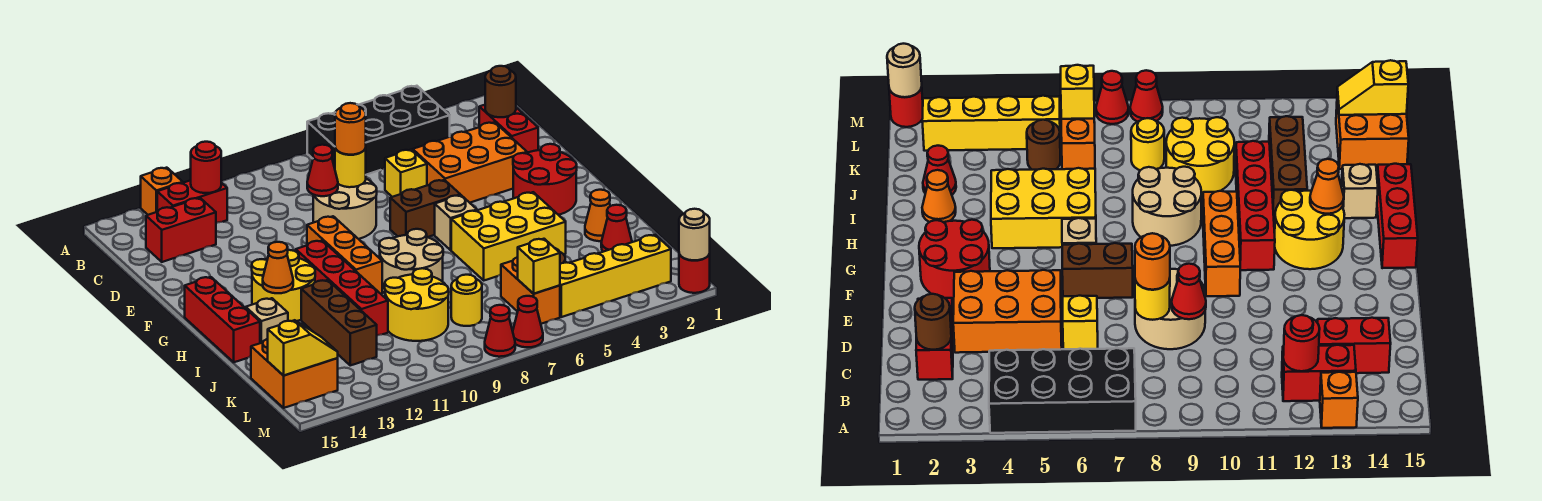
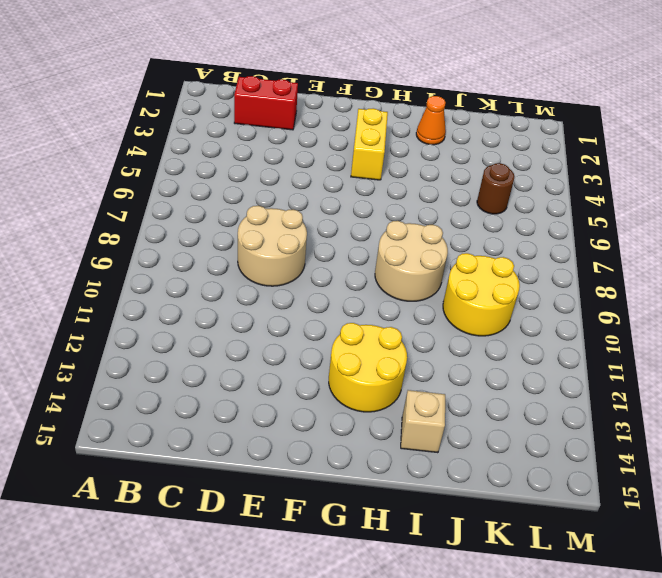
yellow 1x2 brick [351,108,388,180] -> red 2x2 round brick [513,144,577,215]
none -> black 2x4 brick [307,86,450,175]
none -> orange 1x1 brick [141,168,183,215]
none -> red 1x2 brick [157,180,227,223]
none -> red 1x2 brick [146,198,216,262]

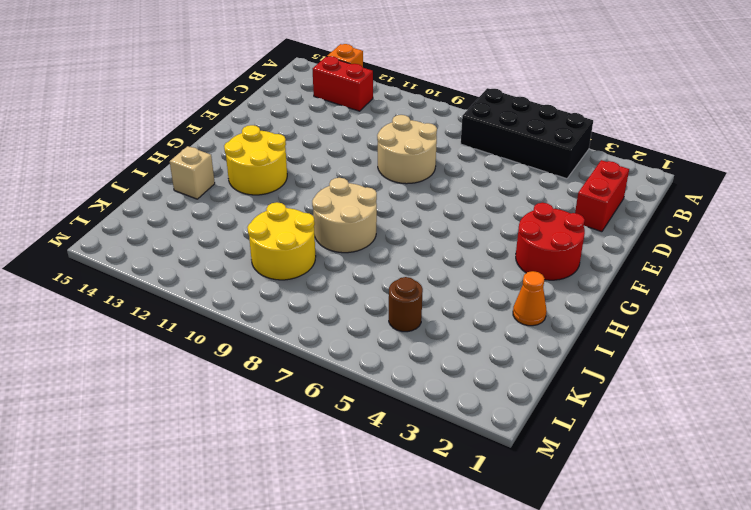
none -> red 1x2 brick [146,198,216,262]
none -> orange 2x3 brick [413,122,527,203]
none -> yellow 1x1 brick [385,150,427,197]
none -> brown 1x2 brick [390,180,460,237]

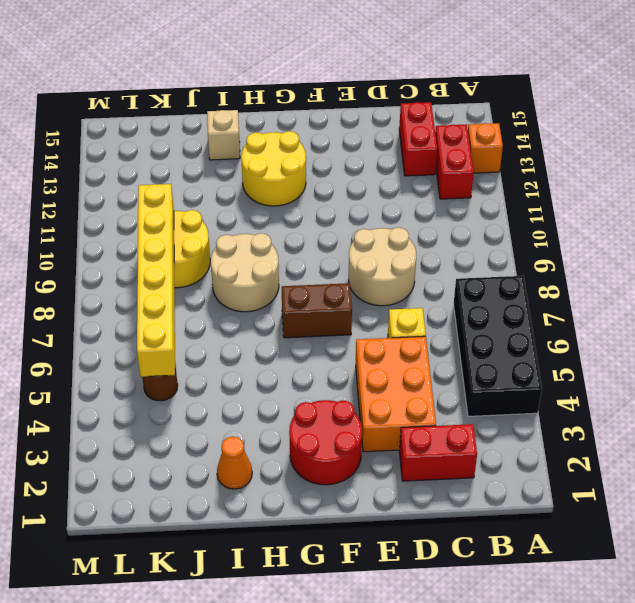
brown 1x2 brick [282,283,352,338] -> brown 1x2 brick turned to [390,180,460,237]
yellow 1x6 brick [137,184,175,377] -> none
none -> orange 1x3 brick [307,216,382,294]
none -> tan 1x1 brick [435,195,477,250]
none -> red 1x4 brick [296,241,388,336]
none -> red 1x3 brick [185,277,260,362]

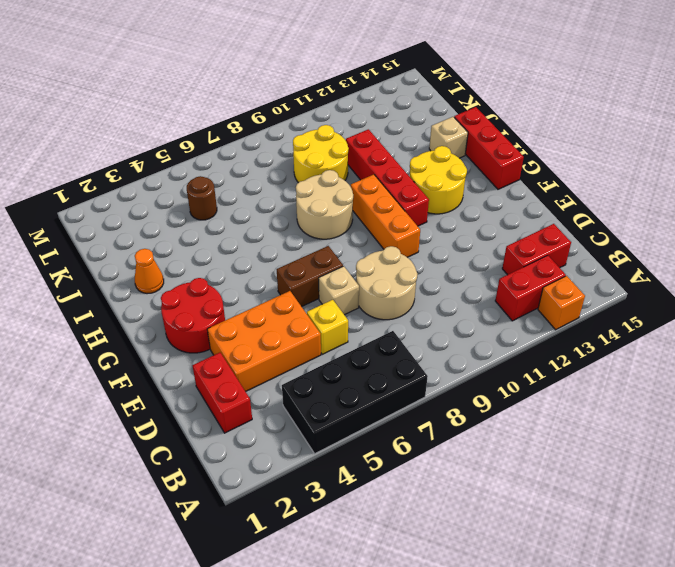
tan 1x1 brick [319,266,359,315] -> tan 1x1 brick moved to [435,195,477,250]
none -> yellow 2x3 brick [451,192,566,280]
none -> brown 1x3 brick [301,280,377,365]
none -> red 1x1 cone [601,205,632,252]
none -> orange 1x2 brick [501,257,560,324]

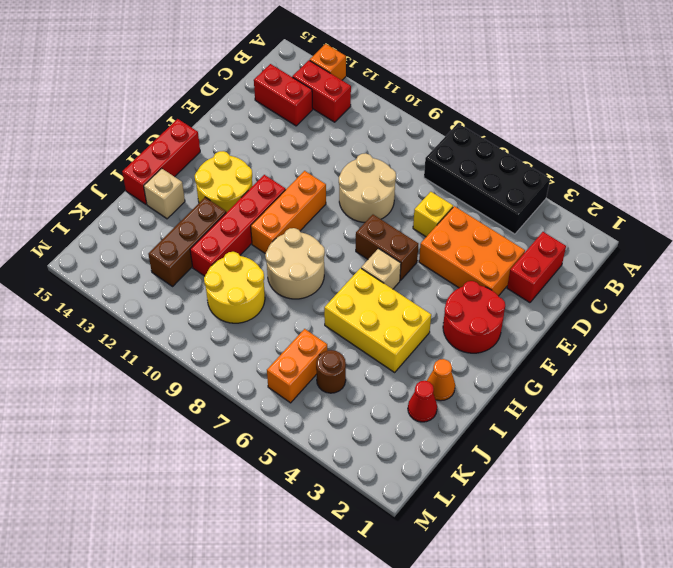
none -> yellow 1x1 round brick [451,275,482,326]
none -> orange 2x2 brick [251,339,338,408]
none -> yellow 1x4 brick [560,235,671,317]
none -> red 1x1 round brick [679,254,710,293]

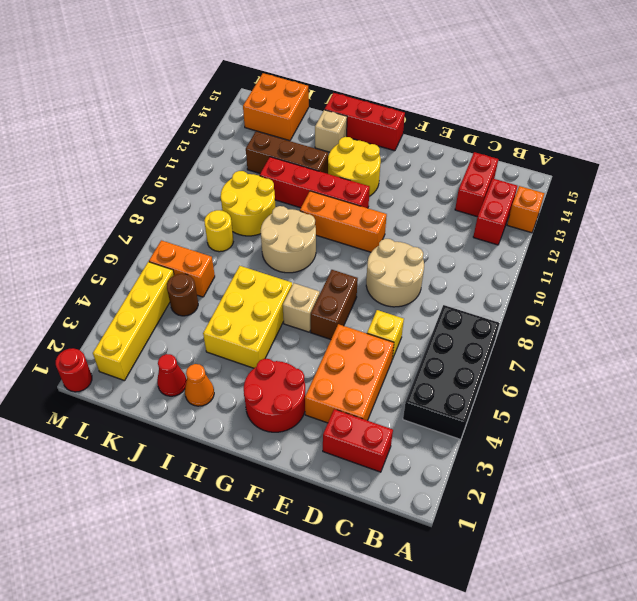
none -> red 1x1 cone [513,296,543,347]
none -> red 1x1 cone [485,305,515,357]
none -> red 1x1 round brick [191,142,221,193]
none -> brown 1x1 round brick [485,66,516,117]

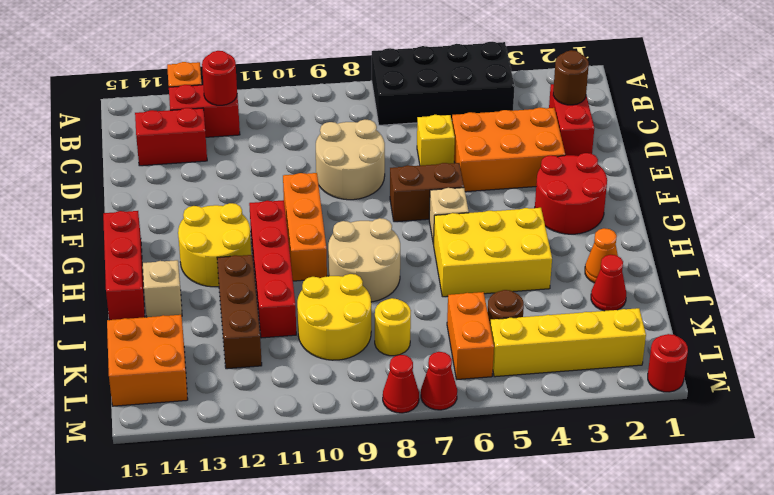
none -> yellow 1x1 round brick [335,148,366,187]
none -> red 1x1 cone [307,145,338,196]
none -> orange 1x1 cone [263,242,293,293]
none -> yellow 1x1 brick [518,239,560,294]

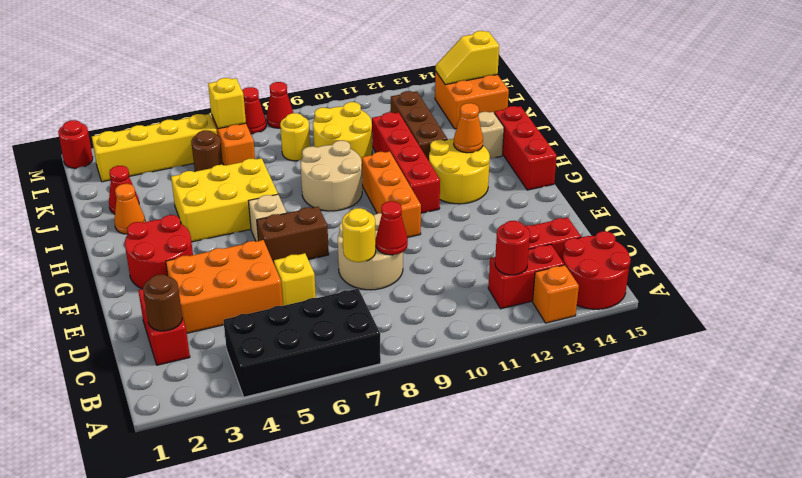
red 2x2 round brick [563,231,631,309] -> none
none -> tan 1x1 round brick [679,209,710,260]
none -> orange 1x1 round brick [335,103,366,155]

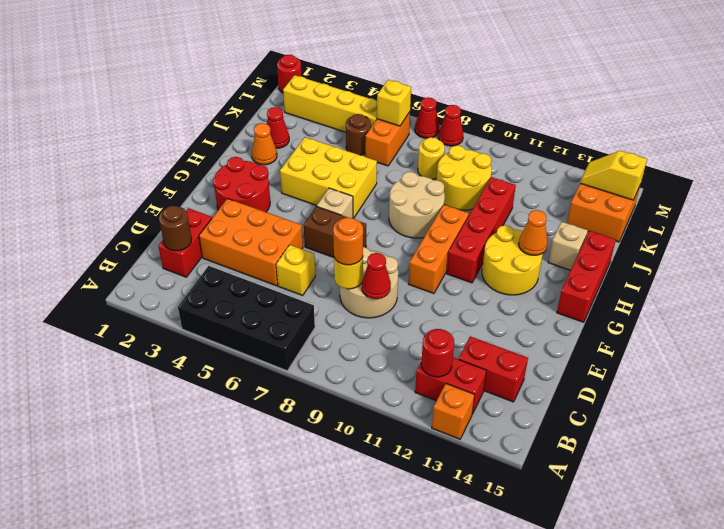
none -> brown 1x3 brick [301,280,377,365]
none -> tan 1x1 round brick [679,209,710,260]

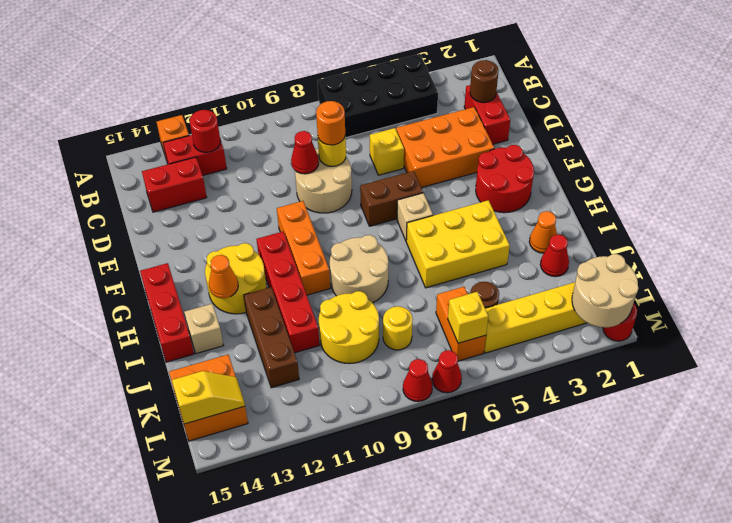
tan 2x2 round brick [572,254,639,327] -> tan 1x1 round brick [679,209,710,260]

